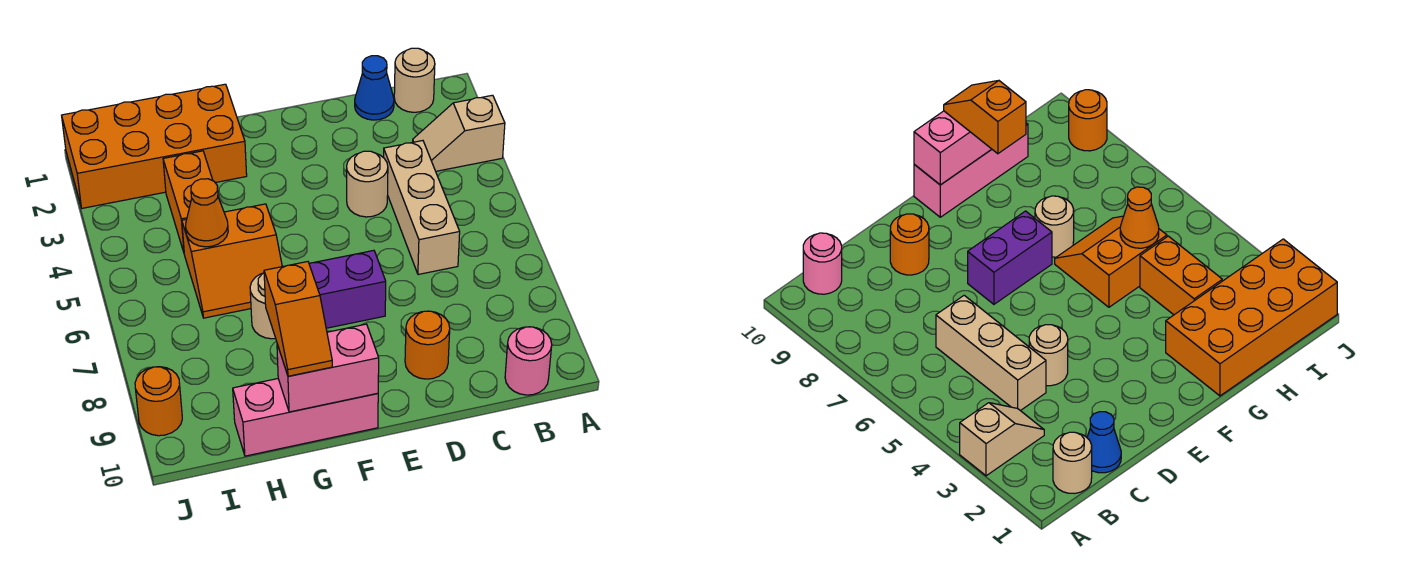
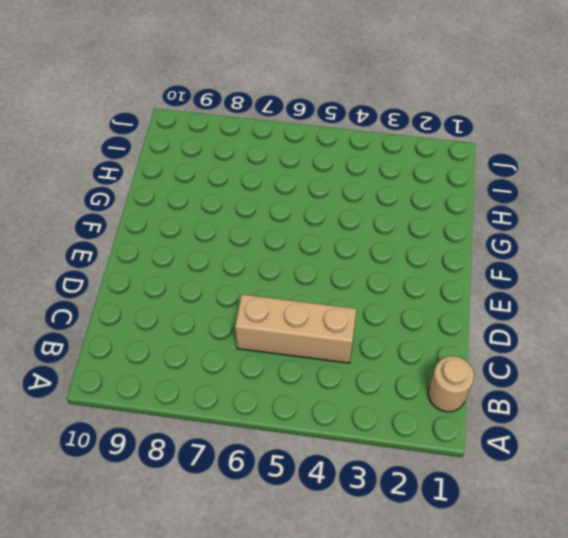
none -> tan 1x2 slope [413,95,505,171]
none -> pink 1x1 round brick [505,327,552,395]
none -> blue 1x1 cone [355,56,394,120]

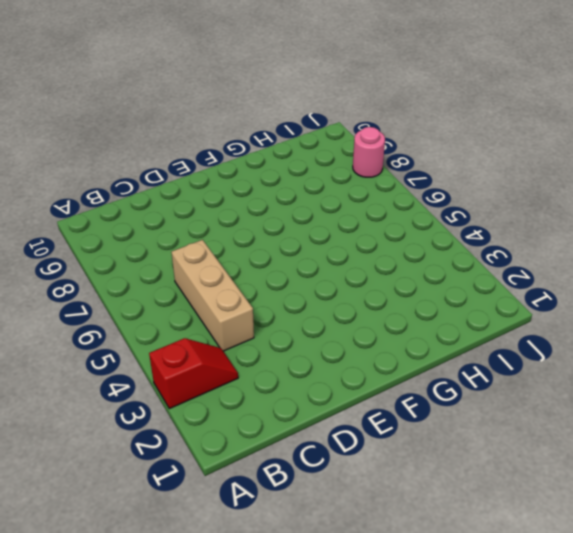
red 1x2 slope [149,338,238,409] -> tan 1x2 slope [413,95,505,171]
pink 1x1 round brick [353,127,385,177] -> pink 1x1 round brick moved to [505,327,552,395]
none -> tan 1x1 round brick [394,48,435,112]
none -> blue 1x1 cone [355,56,394,120]
none -> tan 1x1 round brick [347,151,388,217]

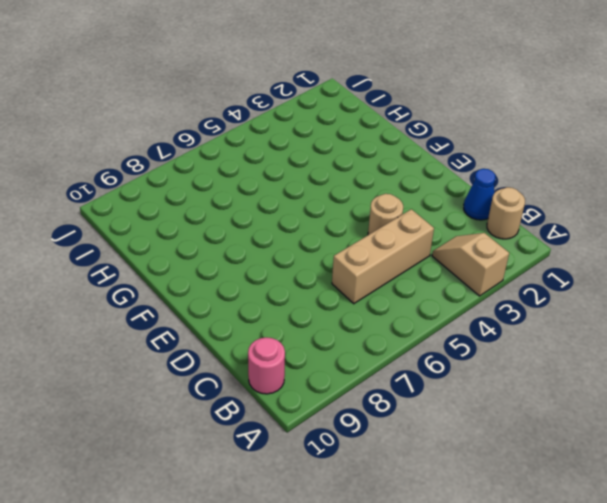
none -> orange 1x1 round brick [405,311,450,379]
none -> purple 1x2 brick [309,250,386,328]
none -> pink 1x3 brick [233,379,378,456]

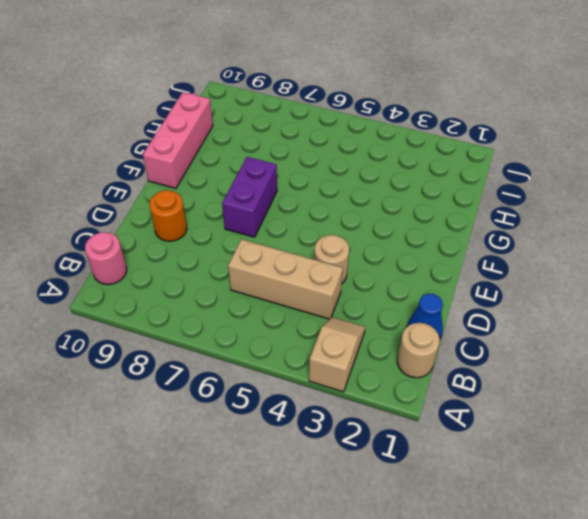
none -> orange 2x4 brick [62,84,247,208]
none -> orange 2x2 slope [182,204,282,318]
none -> tan 1x1 round brick [250,273,275,339]

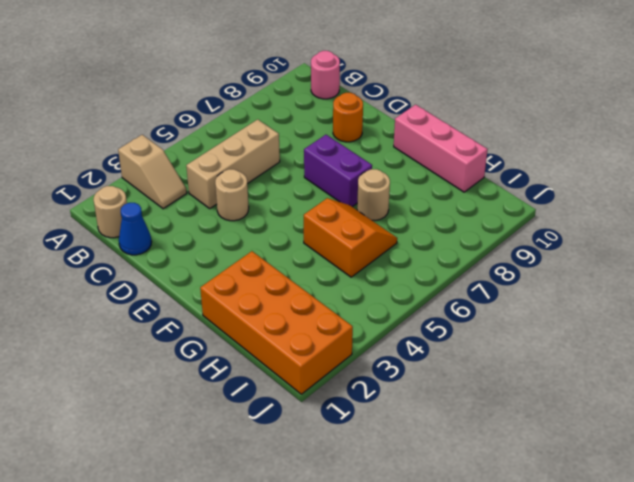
none -> orange 1x2 brick [163,151,213,252]
none -> orange 1x1 round brick [135,367,182,436]
none -> pink 1x2 brick [277,324,379,412]

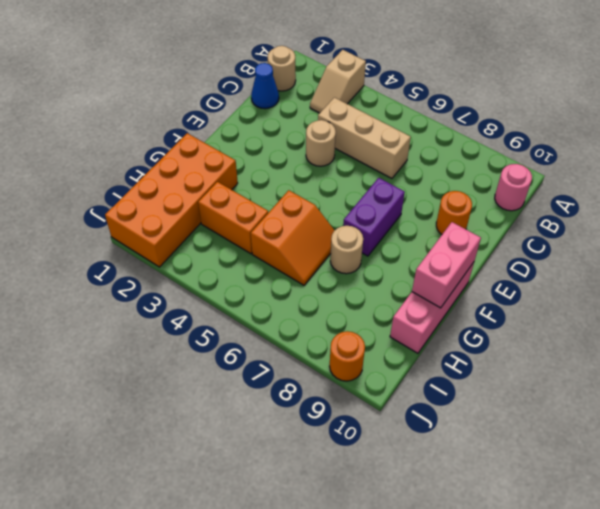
none -> orange 1x1 cone [186,179,228,247]
none -> orange 1x2 slope [264,262,332,376]

